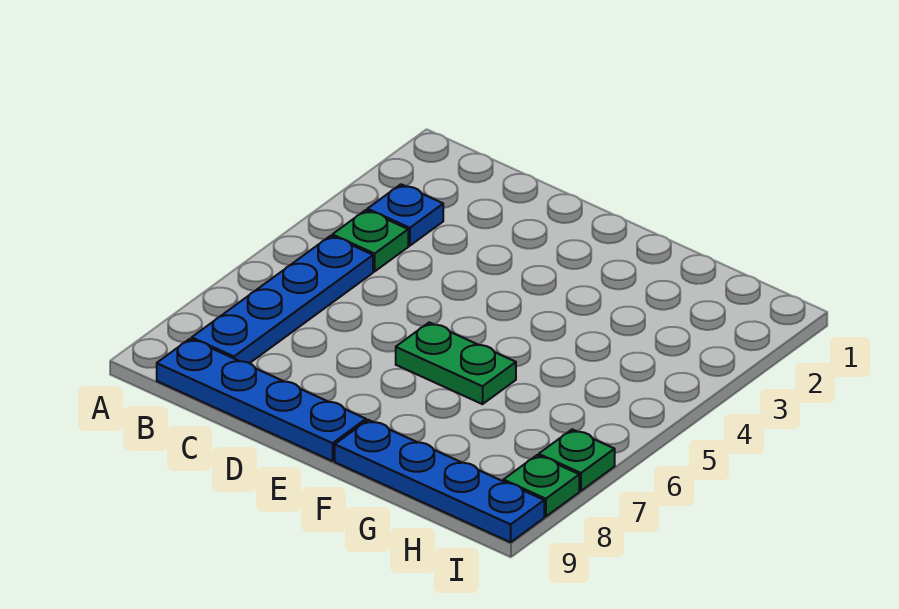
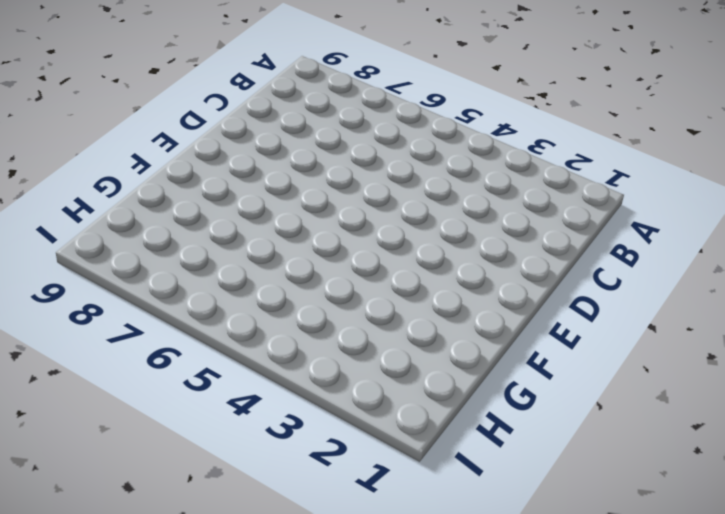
none -> blue 1x1 plate [367,184,443,246]
none -> green 1x1 plate [332,210,408,271]

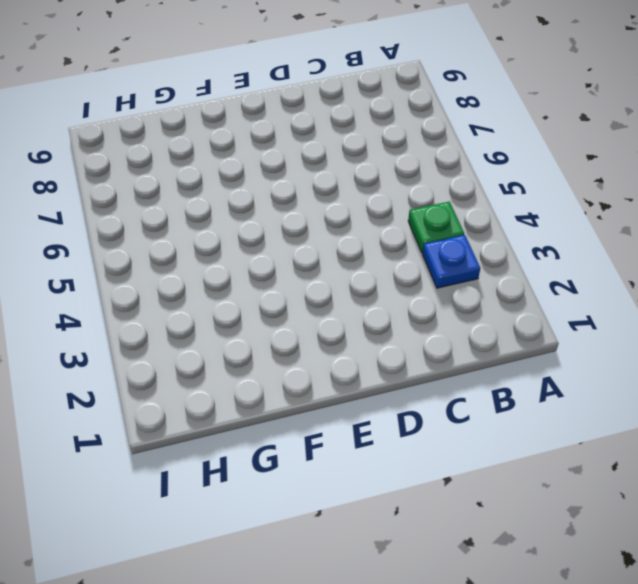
none -> blue 1x4 plate [192,236,373,363]
none -> blue 1x4 plate [157,339,366,461]

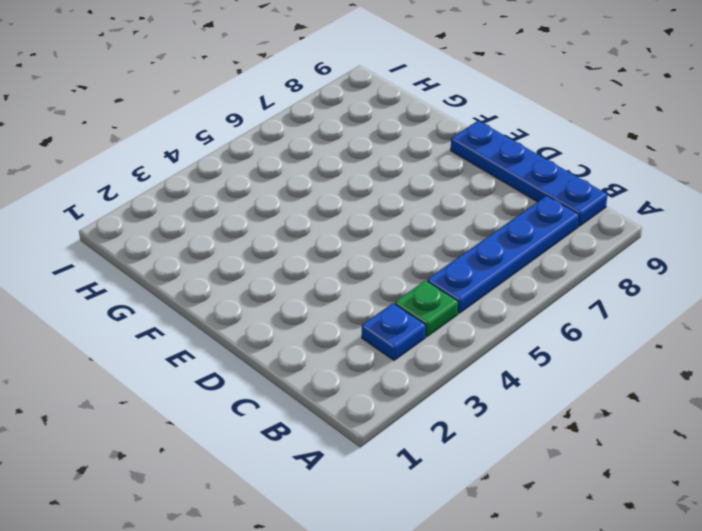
none -> green 1x2 plate [396,322,516,404]
none -> blue 1x4 plate [335,420,544,542]

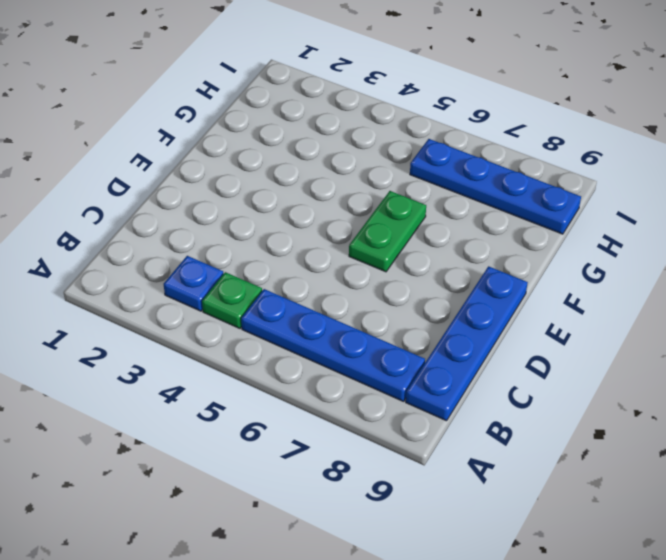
blue 1x4 plate [410,139,581,234] -> blue 1x4 plate turned to [335,420,544,542]
none -> green 1x1 plate [539,429,615,491]
none -> green 1x1 plate [503,455,579,517]

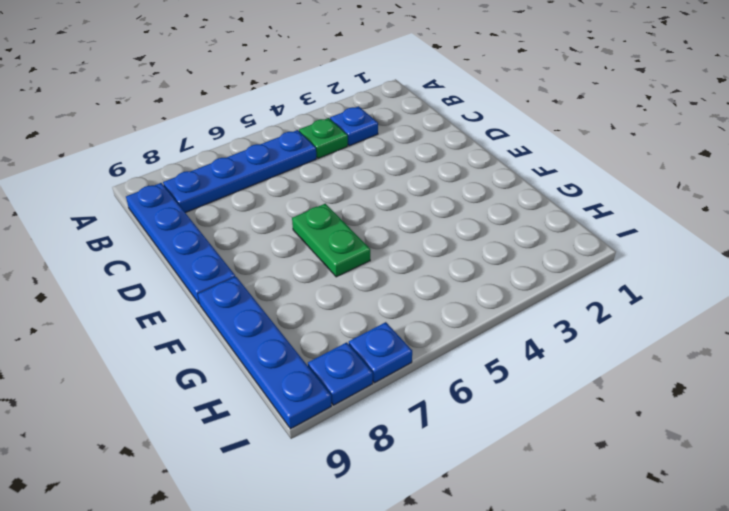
blue 1x1 plate [349,322,412,383] -> green 1x1 plate [539,429,615,491]
blue 1x1 plate [308,342,373,405] -> green 1x1 plate [503,455,579,517]

